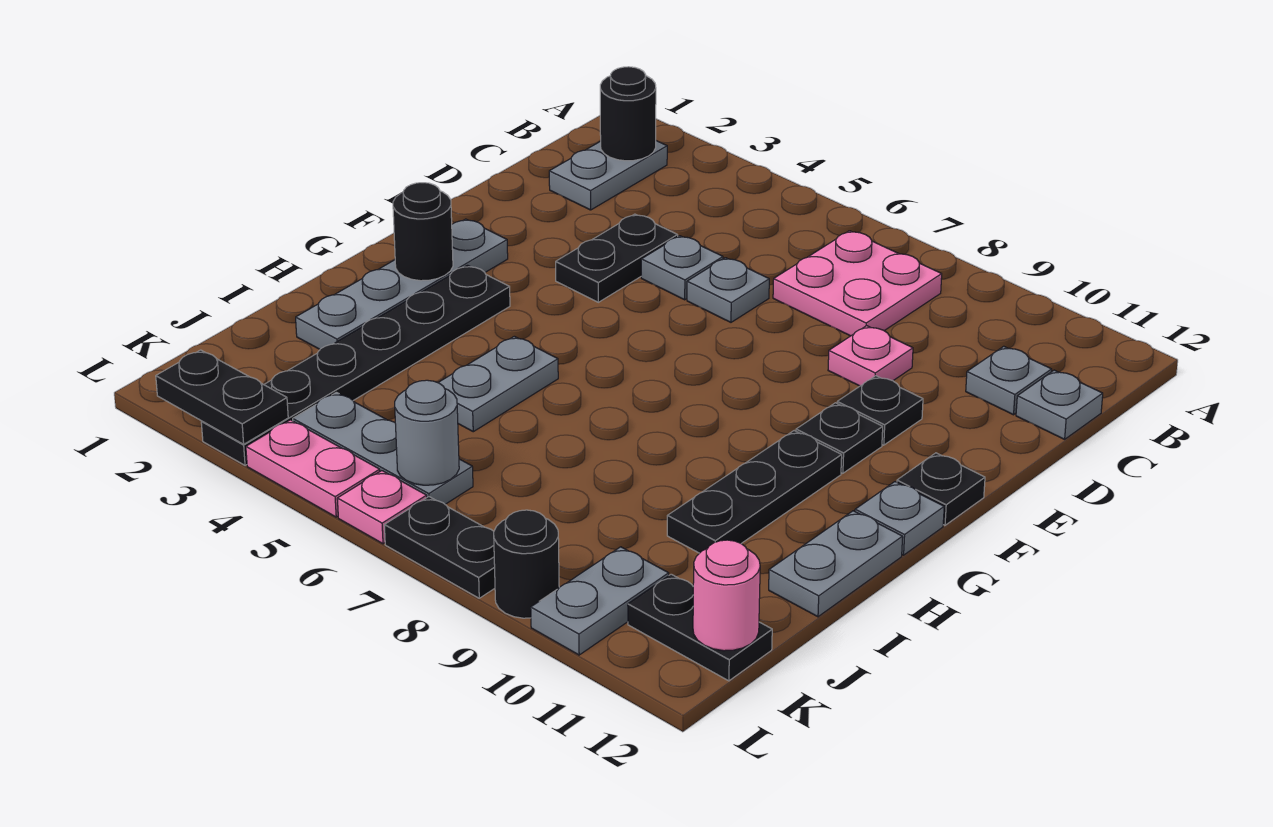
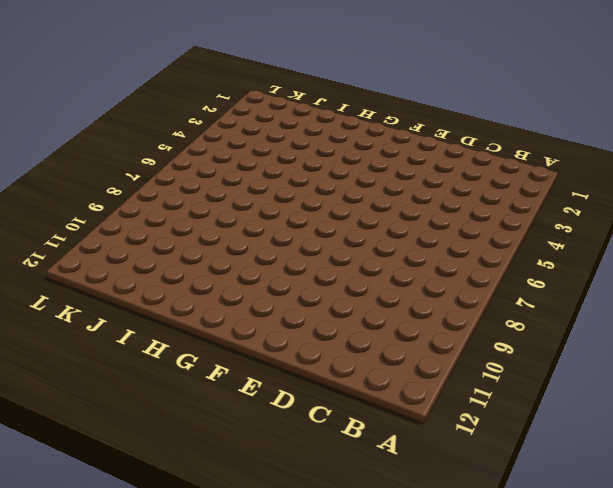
none -> grey 1x2 plate [549,141,667,210]
none -> pink 2x2 plate [773,231,942,336]
none -> grey 1x1 plate [966,346,1052,415]

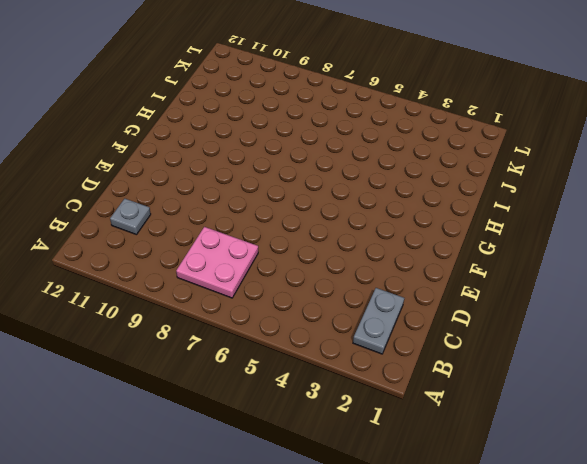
none -> grey 1x1 plate [1016,370,1103,439]
none -> black 1x2 plate [556,214,678,302]
none -> grey 1x1 plate [641,236,723,300]

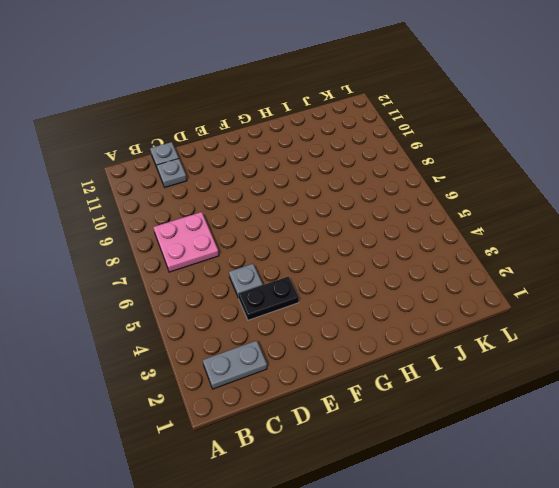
none -> grey 1x1 plate [687,258,769,322]
none -> pink 1x1 plate [828,326,913,386]
none -> black 1x1 plate [837,376,923,445]

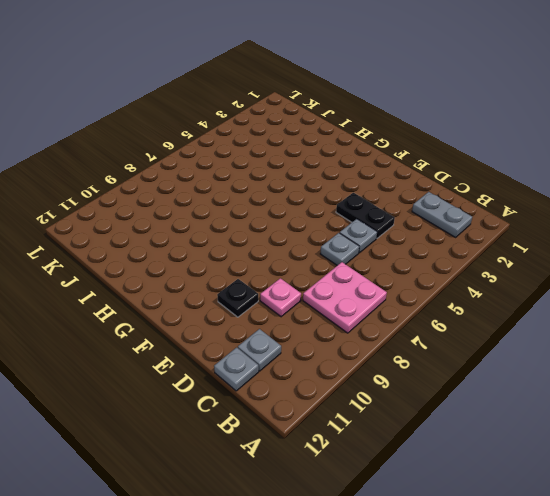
none -> grey 1x4 plate [296,219,508,349]
none -> black 1x1 plate [796,403,883,473]
none -> black 1x1 plate [897,453,985,525]

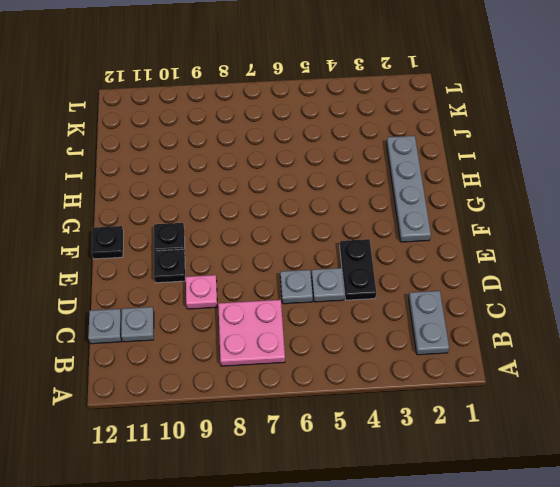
none -> black 1x6 plate [201,265,510,465]
none -> black 1x3 plate [667,431,842,553]
none -> grey 1x1 plate [855,482,944,555]

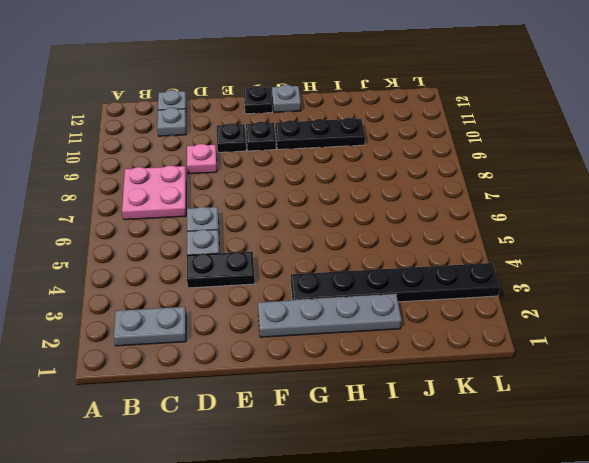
none -> grey 1x2 plate [438,336,558,432]
none -> grey 1x2 plate [769,511,903,617]
none -> grey 1x3 plate [293,392,473,504]

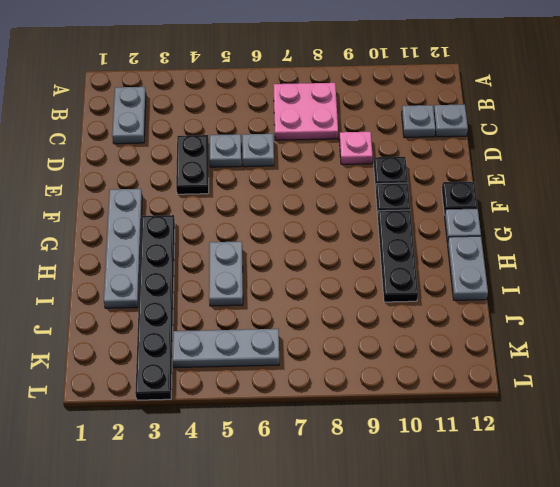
none -> grey 1x2 plate [531,547,669,655]
none -> black 1x2 plate [628,574,772,681]
none -> pink 1x2 plate [246,420,380,517]

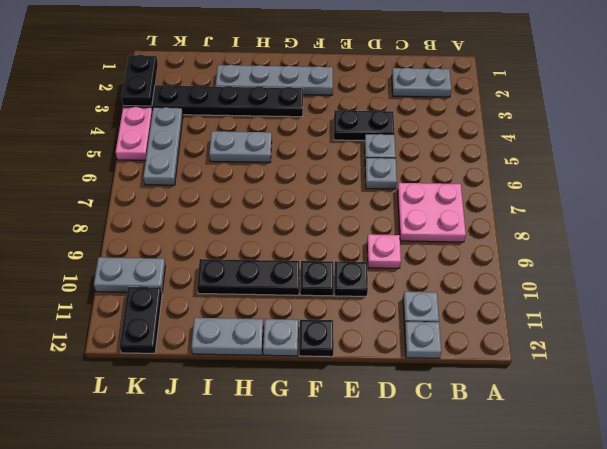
none -> pink 1x1 plate [337,471,427,544]
none -> black 1x2 plate [384,497,495,598]
none -> black 1x1 round brick [494,510,559,618]

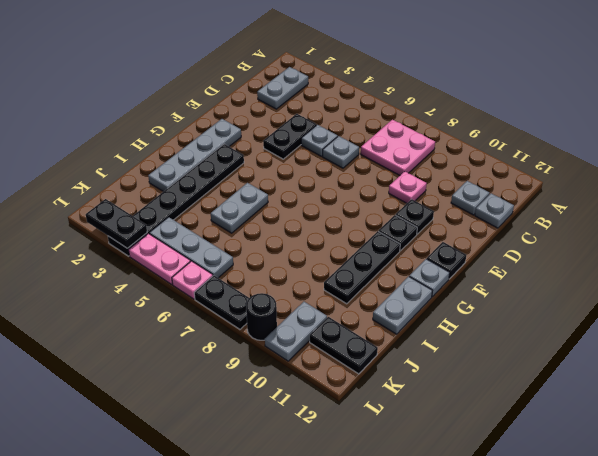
none -> black 1x1 round brick [600,67,656,161]
none -> black 1x1 round brick [393,183,453,281]
none -> grey 1x1 round brick [395,380,459,485]

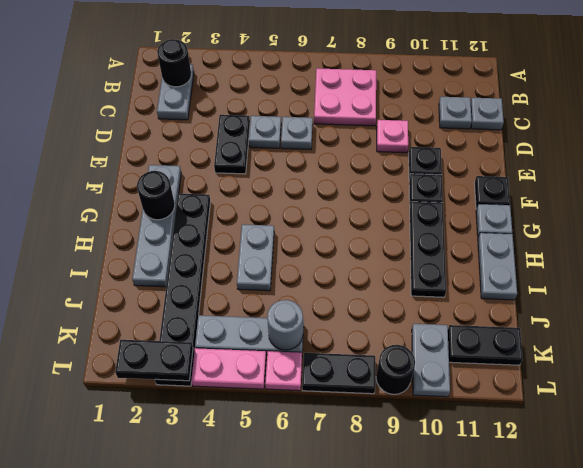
none -> pink 1x1 round brick [693,540,760,651]

